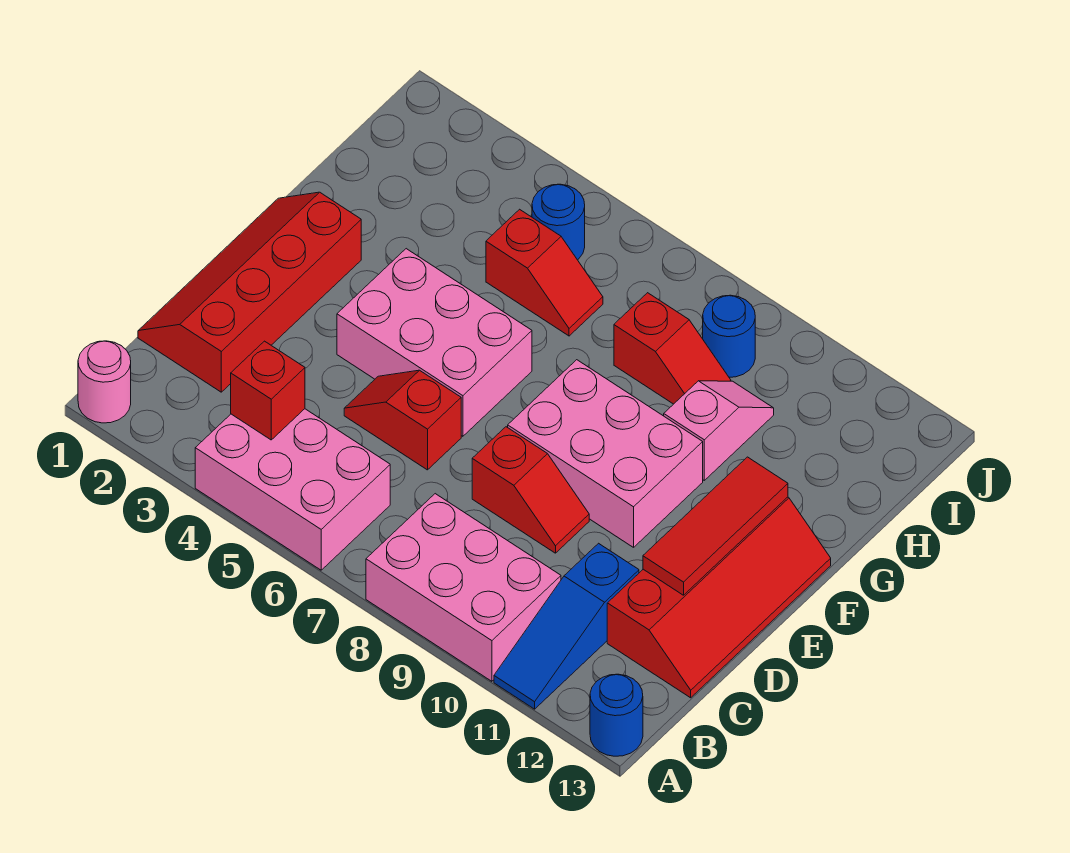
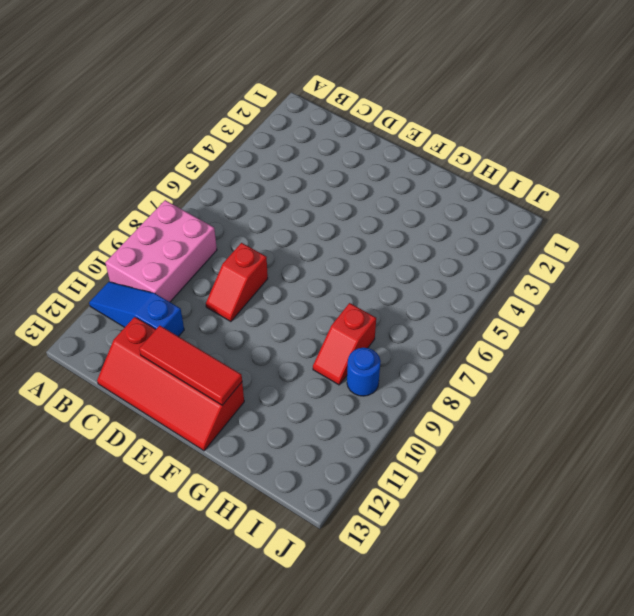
none -> pink 1x1 round brick [78,341,131,423]
none -> pink 2x3 brick [195,409,390,570]
none -> blue 1x1 round brick [590,674,643,756]

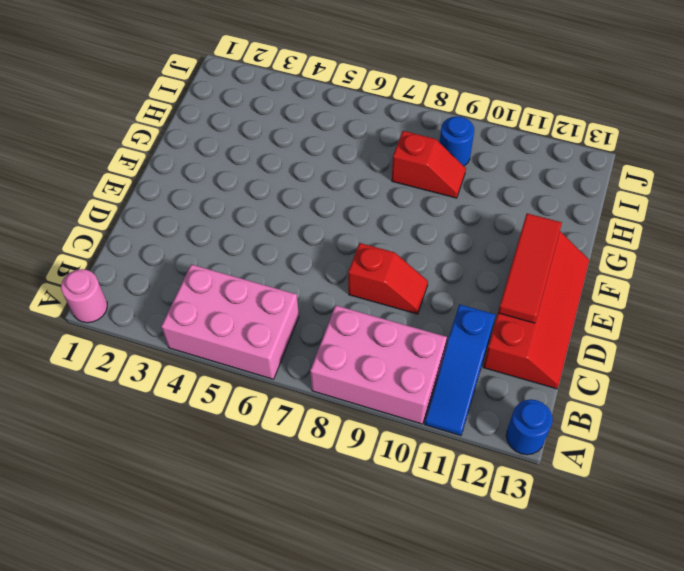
none -> red 2x4 slope [138,192,361,392]
none -> red 1x2 slope [344,370,461,470]
none -> pink 2x3 brick [337,249,532,436]

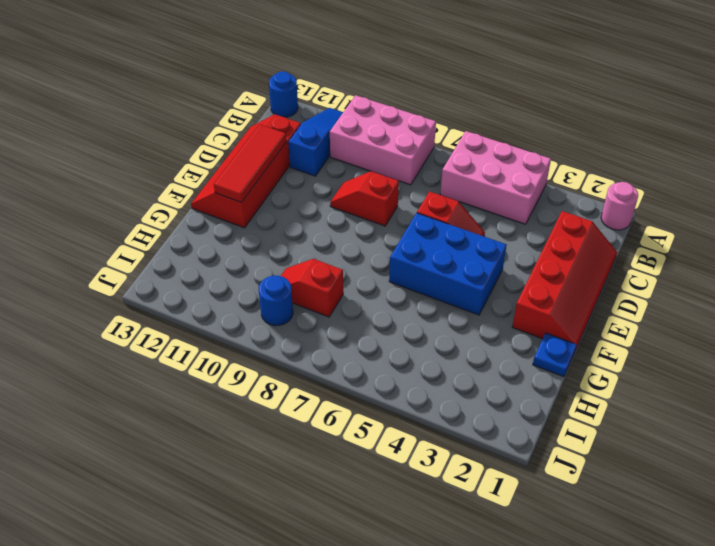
blue 2x3 brick [389,213,507,315] -> pink 2x3 brick [337,249,532,436]
blue 1x1 plate [533,333,576,377] -> none
none -> pink 2x3 brick [508,360,703,547]
none -> pink 1x2 slope [664,381,774,480]
none -> red 1x2 slope [486,209,603,336]

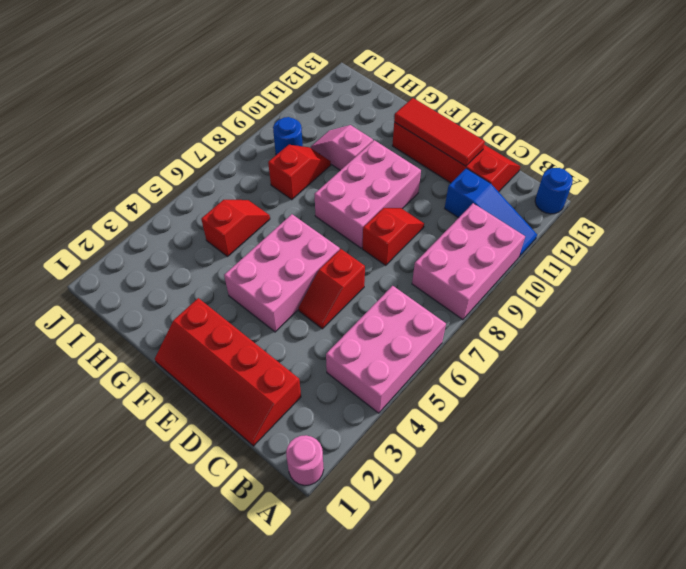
none -> blue 1x1 round brick [532,184,585,260]
none -> red 1x1 brick [231,341,305,440]

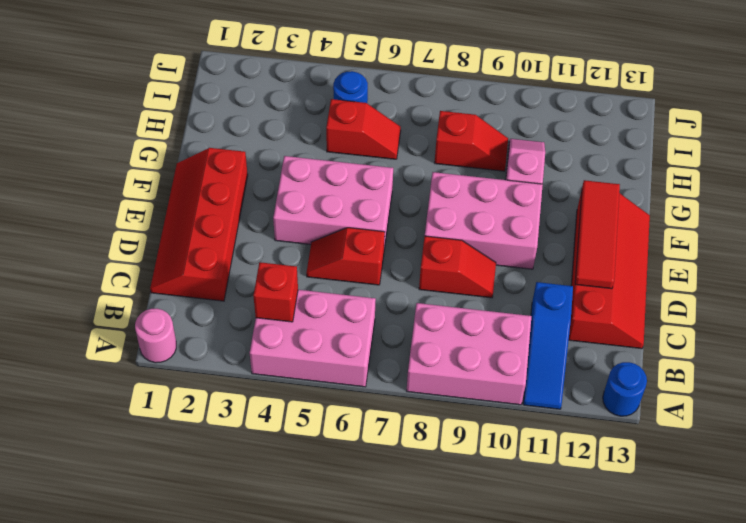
none -> blue 1x1 round brick [703,295,755,377]

